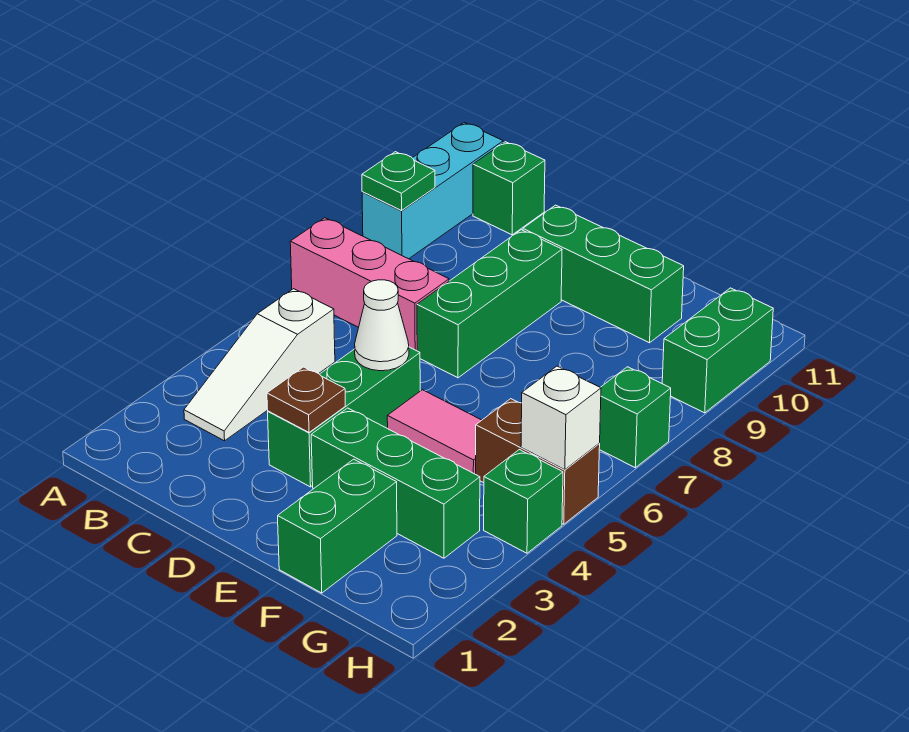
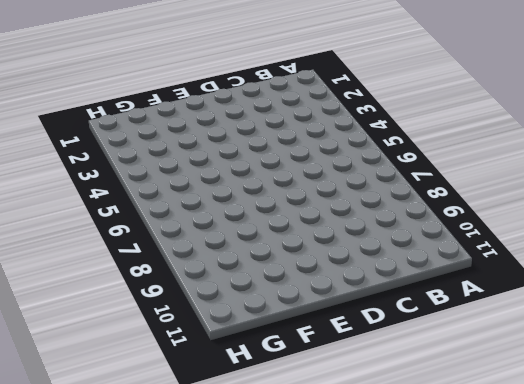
none -> pink 1x3 brick [290,218,449,351]
none -> cyan 1x3 brick [362,123,503,259]
none -> white 1x3 slope [184,289,335,441]

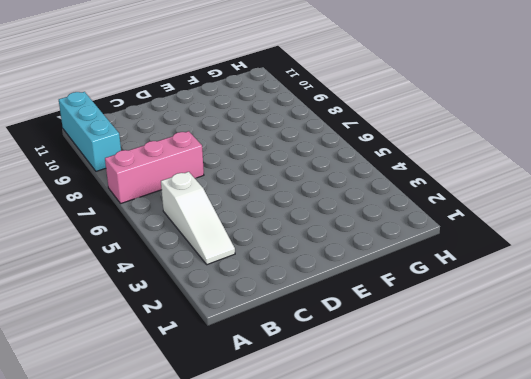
none -> green 1x1 brick [473,142,545,235]
none -> green 1x3 brick [268,347,420,487]
none -> green 1x3 brick [417,230,562,378]

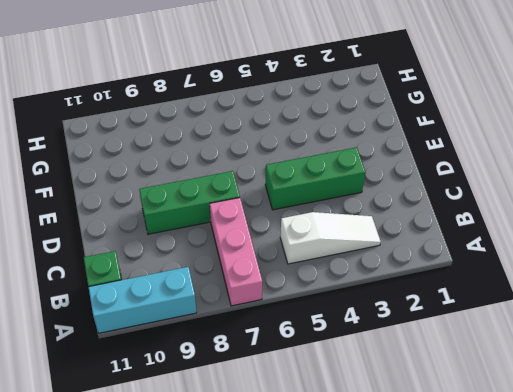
none -> green 1x3 brick [523,205,684,343]
none -> green 1x3 brick [311,408,480,558]
none -> pink 1x2 tile [387,390,482,474]

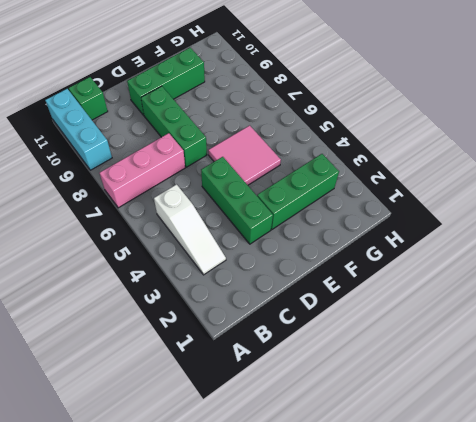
pink 2x2 tile [208,125,281,185] -> pink 1x2 tile [387,390,482,474]
none -> green 1x2 brick [278,459,397,593]
none -> brown 1x2 brick [476,399,600,524]
none -> green 1x1 brick [484,450,563,553]

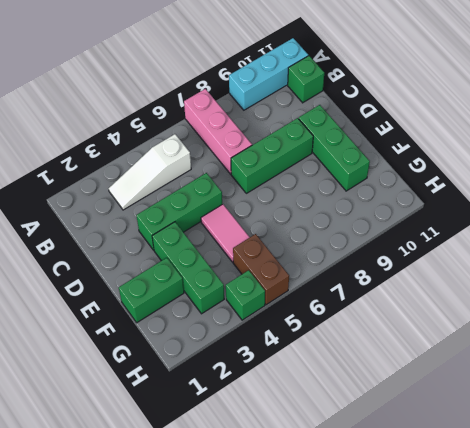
none -> green 1x1 brick [599,367,671,468]
none -> green 1x2 brick [662,288,773,413]
none -> green 1x1 plate [362,152,435,211]

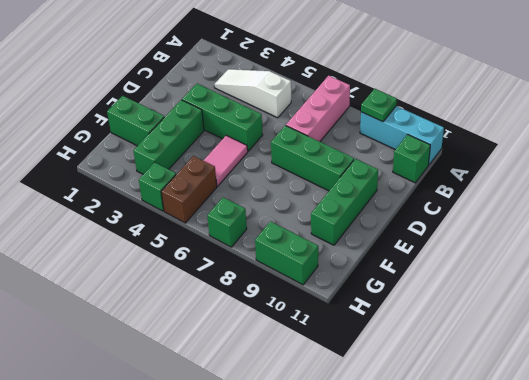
none -> brown 1x1 plate [267,367,345,432]
none -> white 1x1 cone [355,280,409,371]
none -> white 1x1 brick [521,366,601,470]

